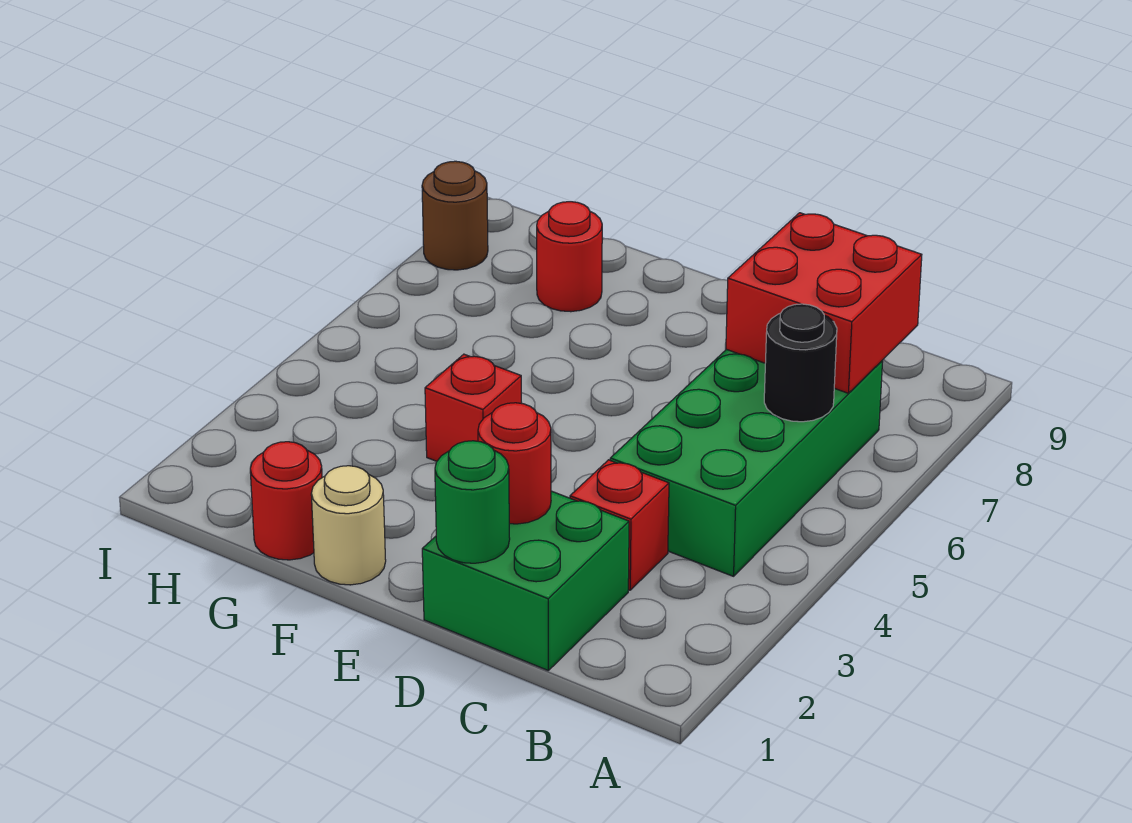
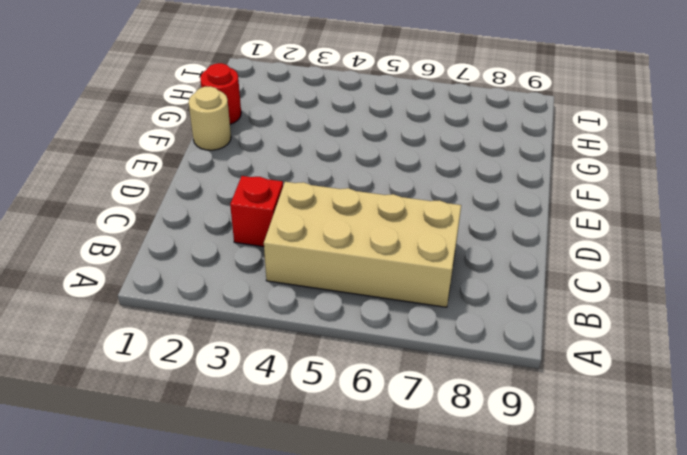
tan 2x4 brick [264,182,461,307] -> green 2x4 brick [610,349,883,576]
none -> green 2x2 brick [422,491,629,670]
none -> red 1x1 brick [425,354,522,461]
none -> red 1x1 round brick [537,202,602,312]

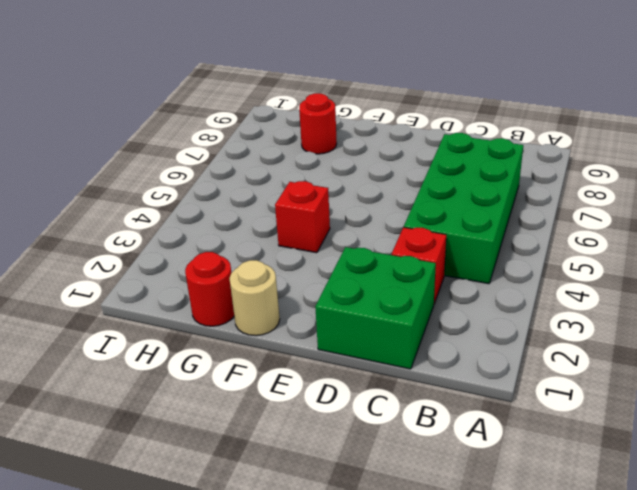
none -> brown 1x1 round brick [422,161,488,270]
none -> black 1x1 round brick [764,304,837,422]
none -> red 2x2 brick [726,213,922,393]

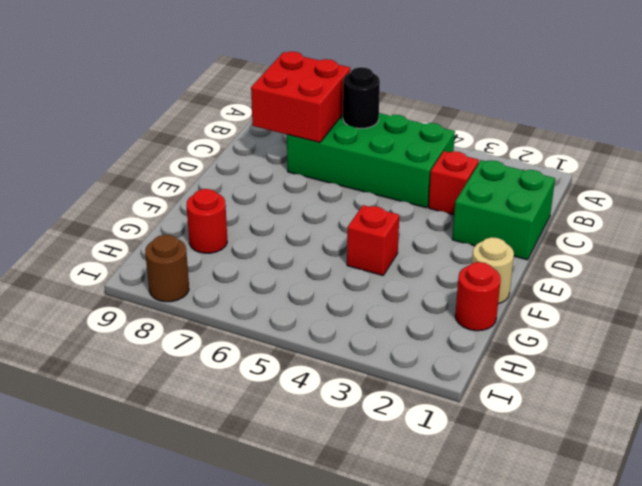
none -> green 1x1 round brick [435,441,510,563]
none -> red 1x1 round brick [478,403,551,524]

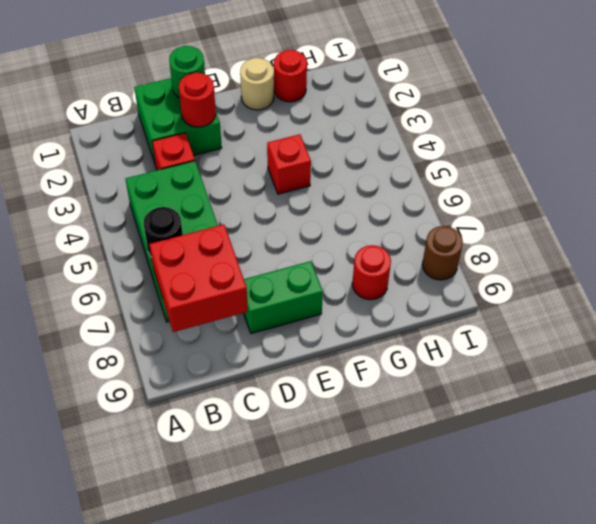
green 1x2 brick [244,261,323,334] -> none

